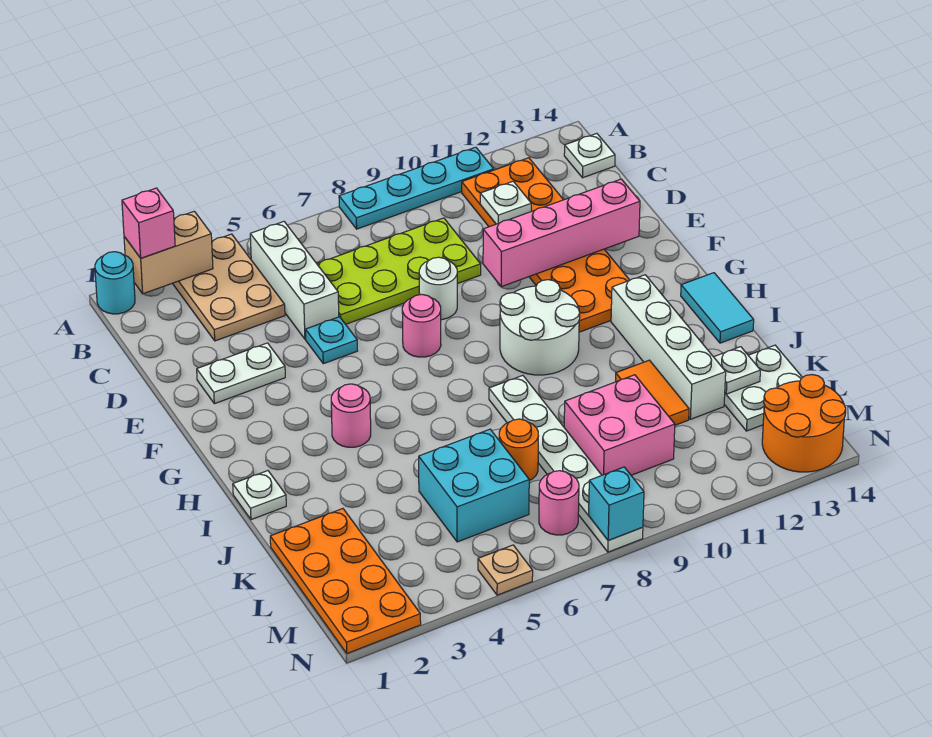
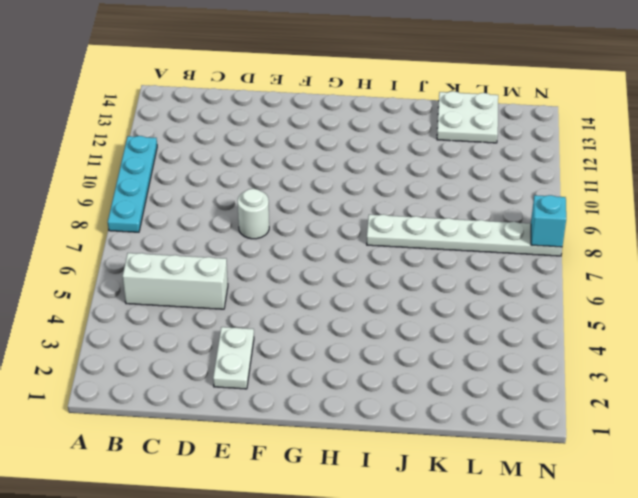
none -> cyan 1x1 round brick [95,252,135,314]
none -> tan 2x3 plate [172,234,285,341]
none -> orange 2x6 plate [462,158,630,332]
none -> white 1x1 plate [564,133,615,178]

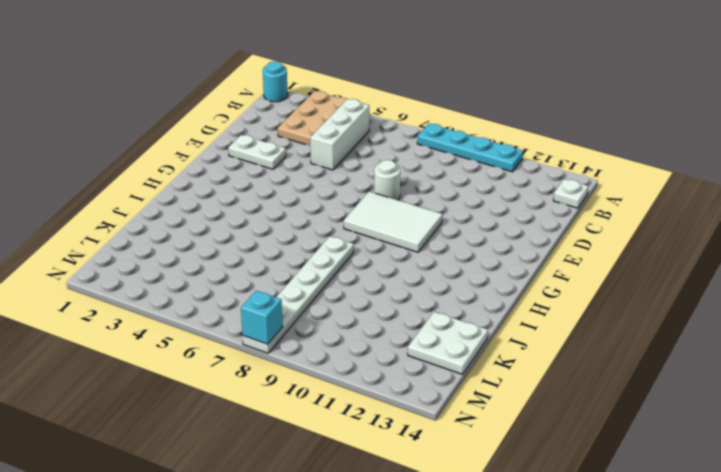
white 2x3 tile [344,192,442,252] -> white 2x2 round brick [500,280,580,375]
none -> orange 2x6 plate [462,158,630,332]
none -> lime 2x4 plate [317,218,481,324]
none -> cyan 1x1 plate [305,317,357,364]
none -> pink 1x1 round brick [402,295,441,357]

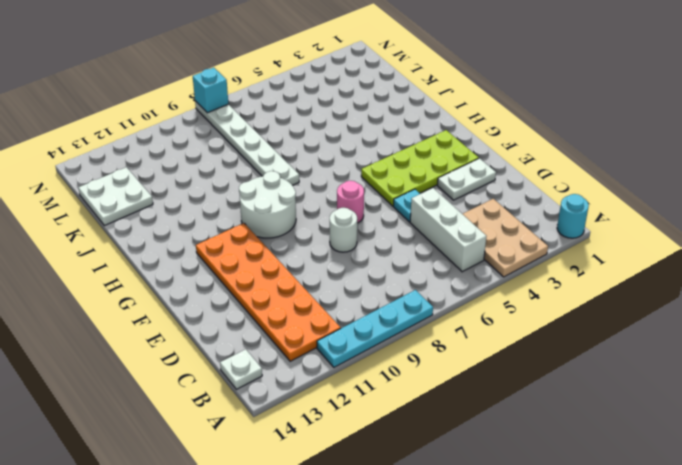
lime 2x4 plate [361,130,479,206] -> lime 2x4 plate moved to [317,218,481,324]
none -> pink 1x1 round brick [331,384,371,447]
none -> white 1x4 brick [611,275,726,419]
none -> cyan 1x2 tile [681,273,754,343]
none -> white 1x1 plate [233,471,286,520]

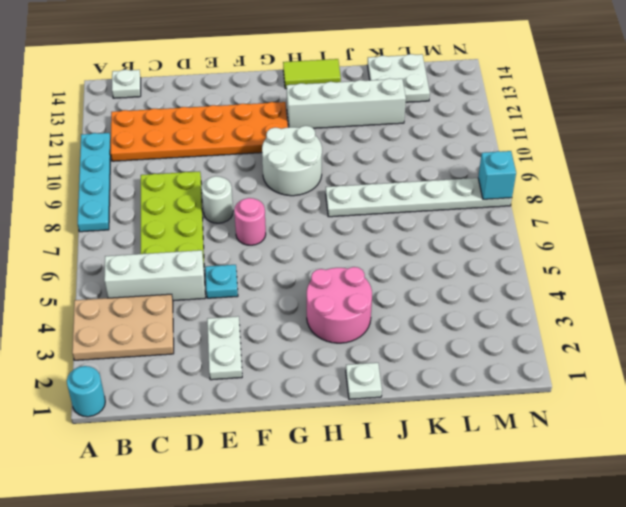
pink 2x2 round brick [307,267,372,343] -> pink 1x1 round brick [331,384,371,447]
lime 1x2 tile [283,59,341,89] -> cyan 1x2 tile [681,273,754,343]
none -> orange 1x2 tile [616,360,689,425]
none -> orange 2x4 plate [270,509,421,653]
none -> cyan 2x2 brick [419,429,529,542]
none -> orange 1x1 round brick [499,419,538,481]

